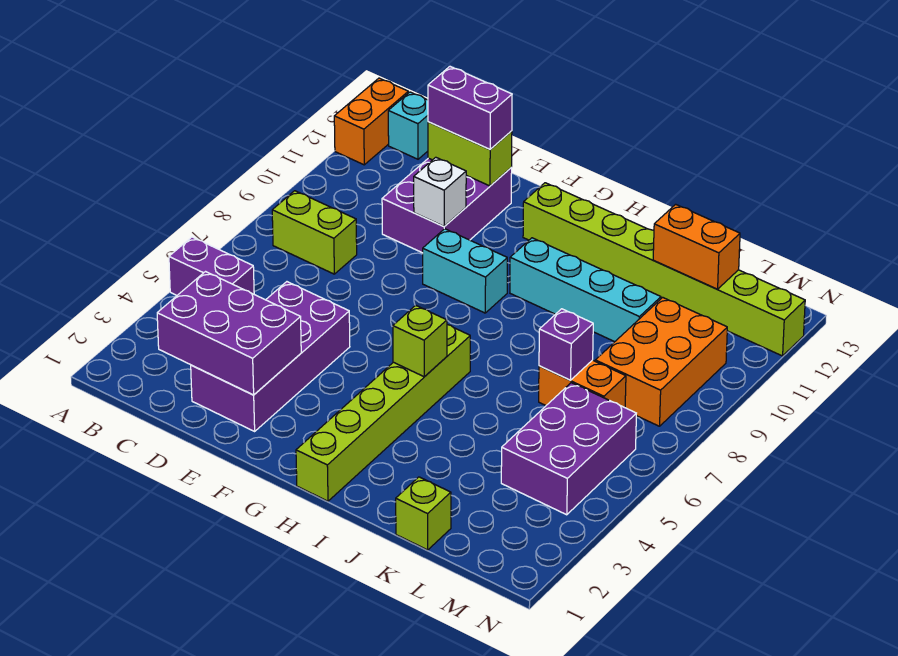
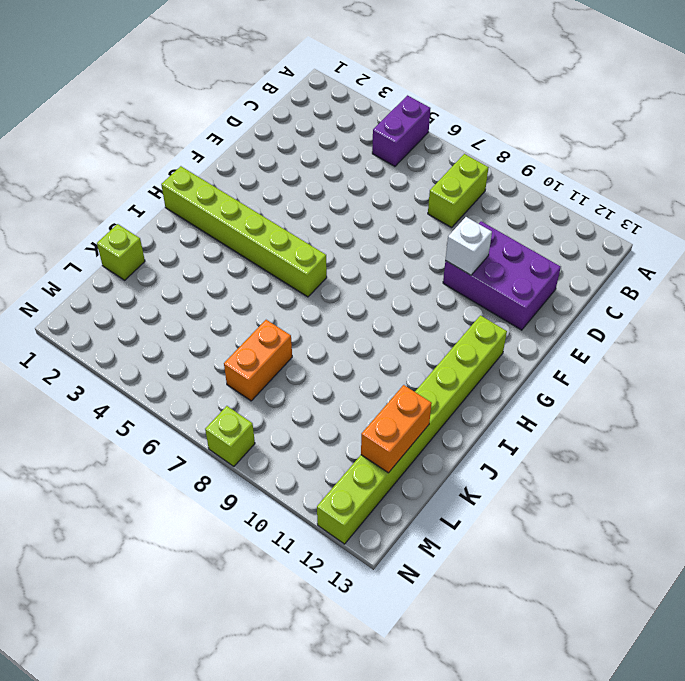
lime 1x1 brick [205,406,255,467] -> lime 1x1 brick moved to [393,305,447,377]
none -> orange 1x2 brick [334,78,408,165]
none -> cyan 1x1 brick [388,92,428,159]
none -> purple 2x4 brick [191,282,350,431]

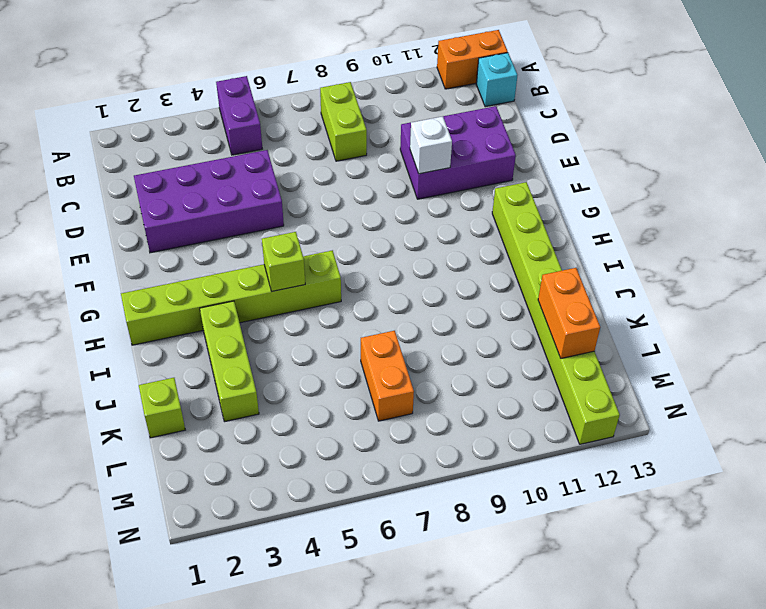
lime 1x3 brick [200,301,259,422] -> none
none -> cyan 1x2 brick [423,229,507,313]
none -> cyan 1x4 brick [510,238,661,342]
none -> purple 2x3 brick [501,383,636,515]

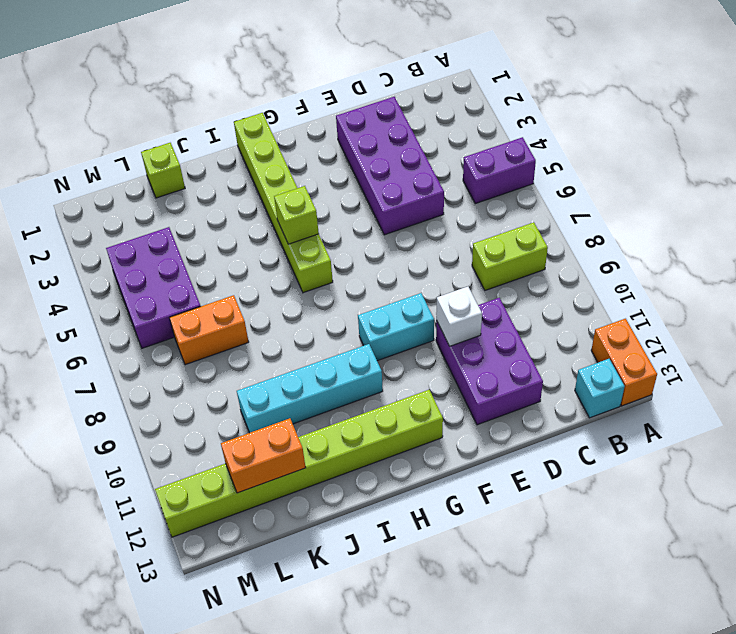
none -> orange 2x3 brick [595,297,727,426]
none -> purple 2x3 brick [157,272,301,395]
none -> lime 1x2 brick [428,122,512,186]

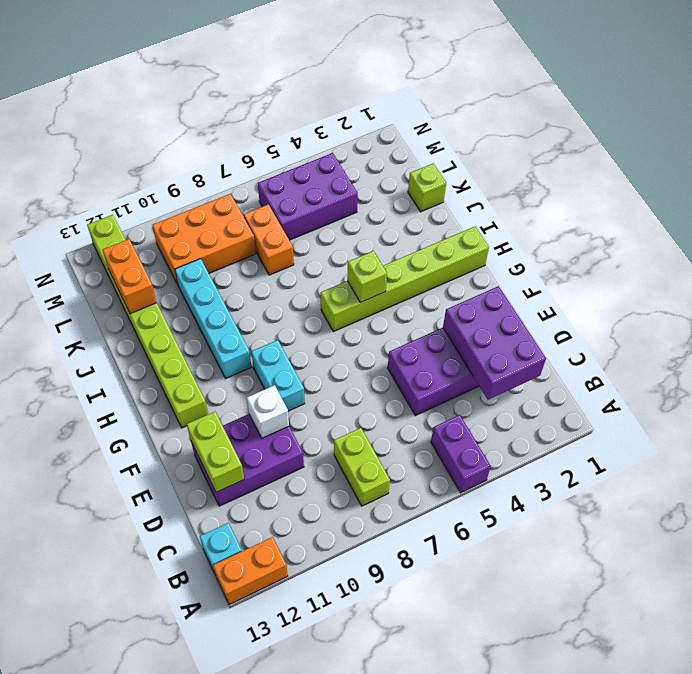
none -> purple 1x1 brick [539,309,593,380]
none -> purple 1x2 brick [428,67,512,149]

